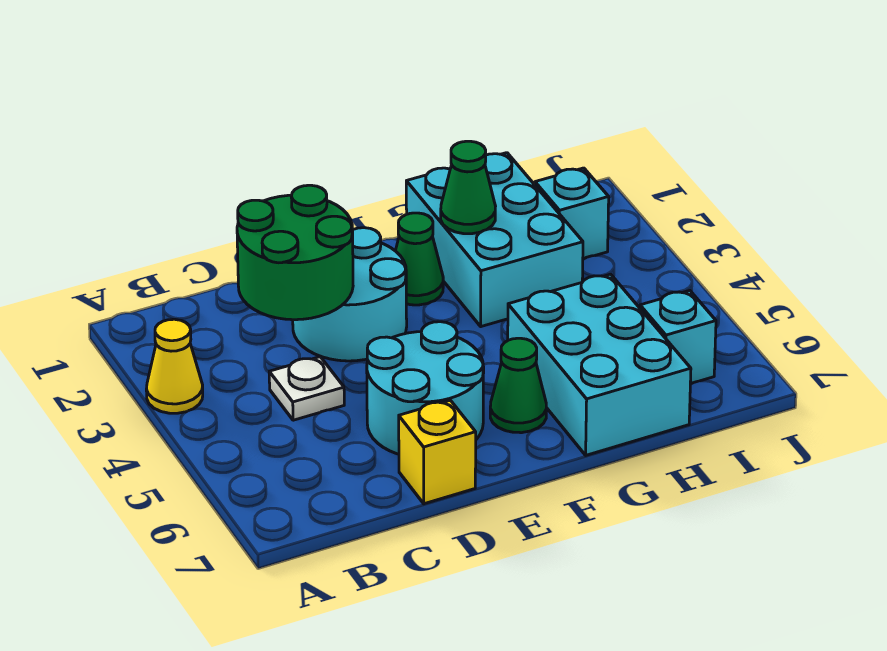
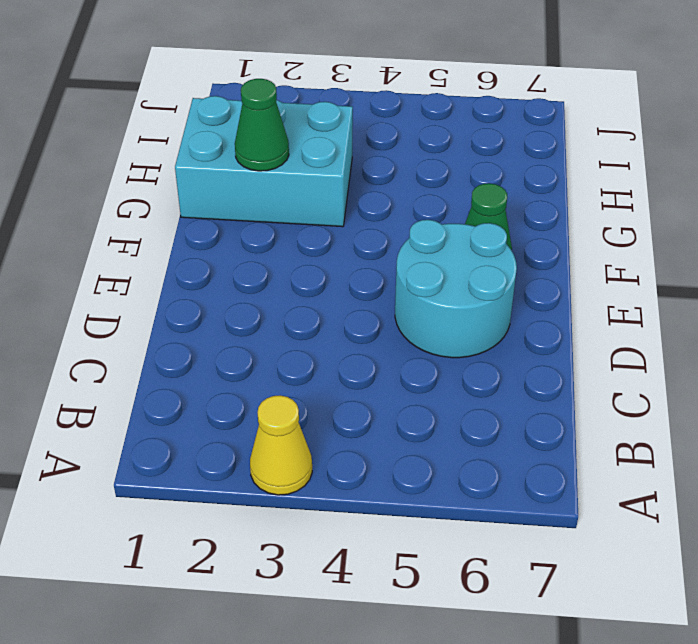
none -> white 1x1 plate [269,357,344,420]
none -> cyan 2x2 round brick [293,228,407,361]
none -> yellow 1x1 brick [399,400,476,504]

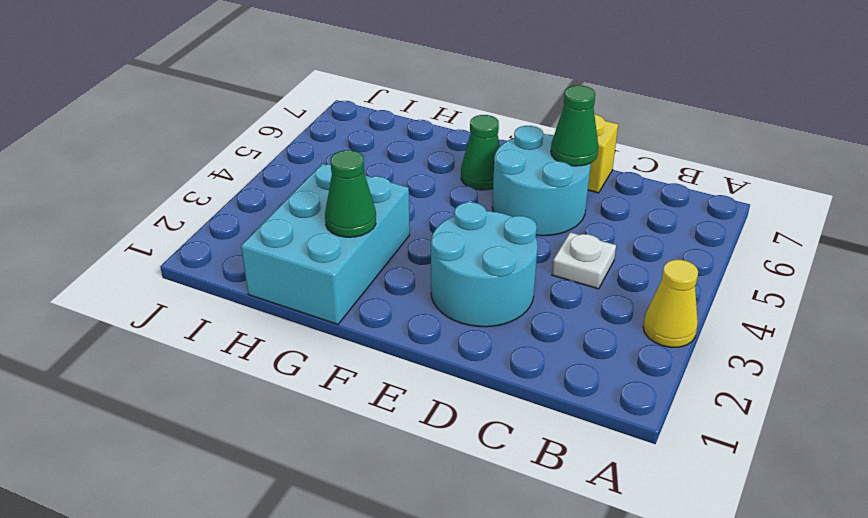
green 1x1 cone [551,85,598,166] -> green 1x1 cone moved to [395,213,443,305]
none -> cyan 2x3 brick [508,274,691,455]
none -> cyan 1x1 brick [535,168,609,259]
none -> cyan 1x1 brick [640,291,716,384]

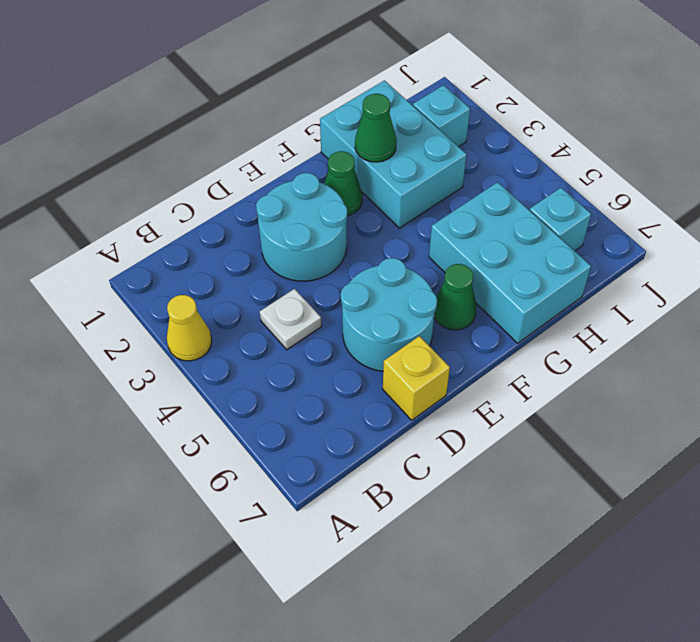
none -> green 2x2 round brick [237,185,353,320]

